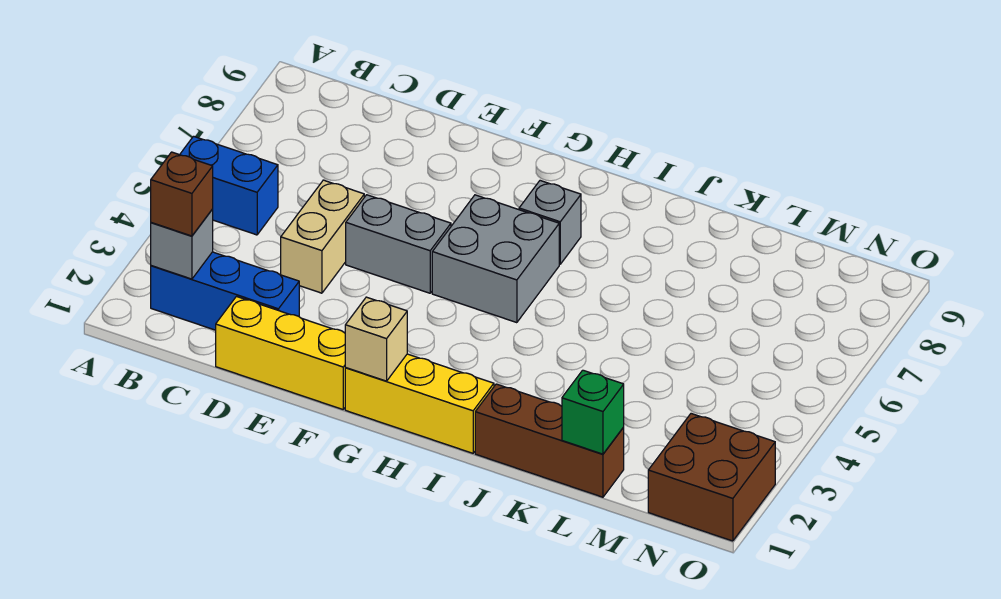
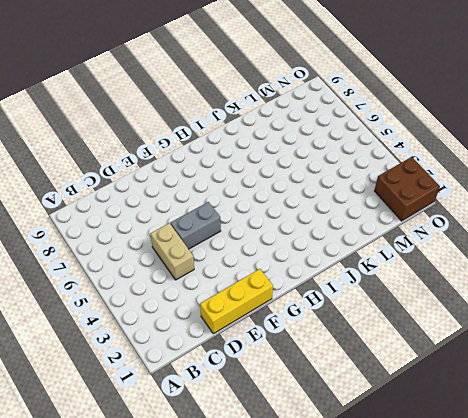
none -> blue 1x2 brick [180,136,278,235]
none -> blue 1x3 brick [151,252,299,330]
none -> yellow 1x3 brick [345,354,494,453]

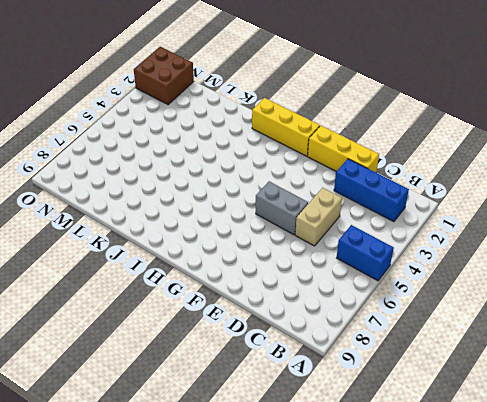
none -> grey 2x2 brick [432,195,559,323]
none -> grey 1x1 brick [519,181,581,264]
none -> brown 1x3 brick [475,384,624,497]

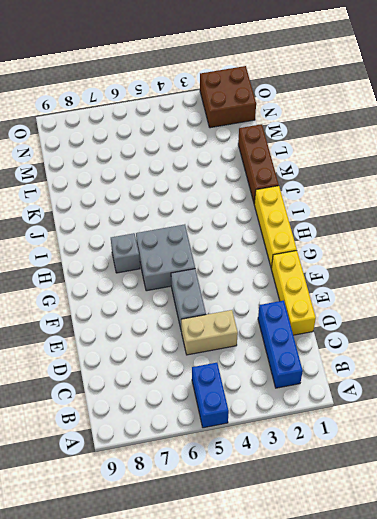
none -> grey 1x1 brick [151,209,213,279]
none -> tan 1x1 brick [345,297,407,381]
none -> green 1x1 brick [562,370,624,454]

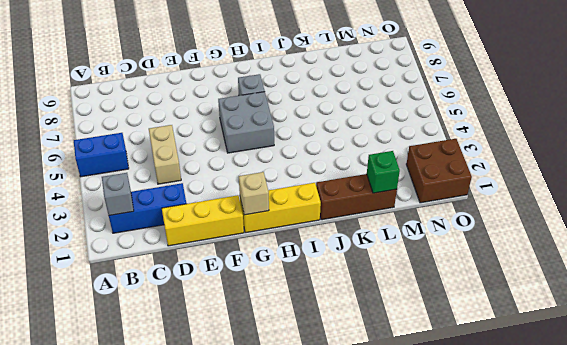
none -> grey 1x2 brick [346,195,451,293]
none -> brown 1x1 brick [151,152,213,236]

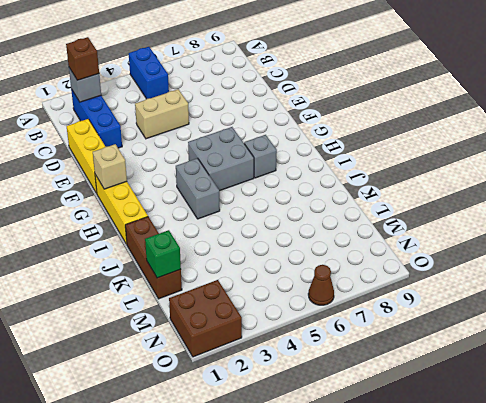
grey 1x2 brick [176,158,220,219] -> grey 1x2 brick moved to [346,195,451,293]
brown 1x1 cone [308,265,334,305] -> none

